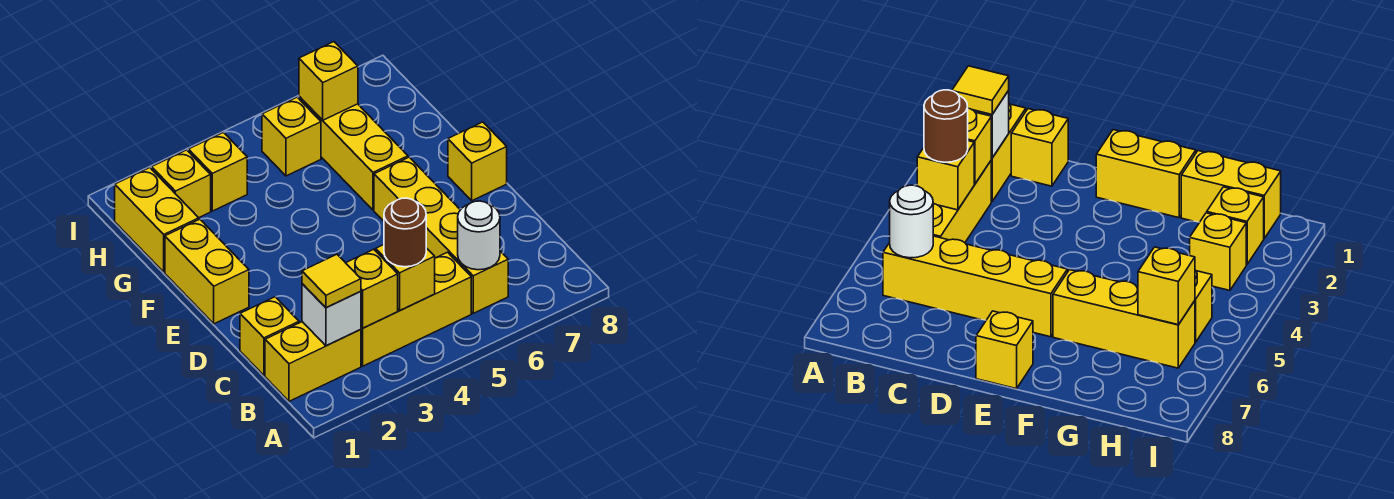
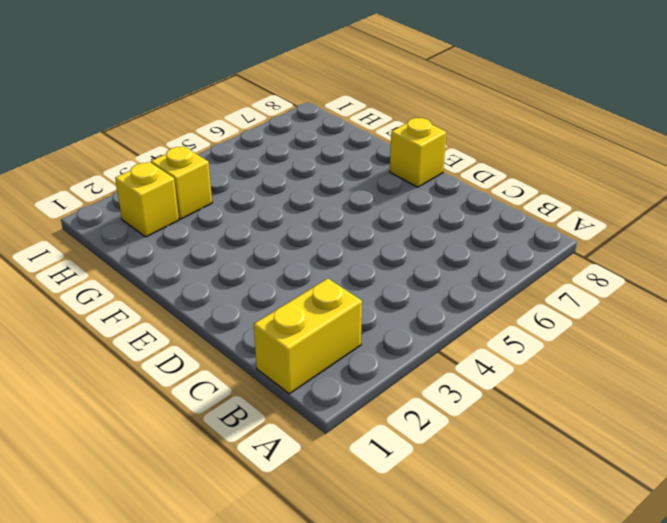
none -> yellow 1x3 brick [361,252,471,366]
none -> yellow 1x4 brick [374,157,508,313]
none -> yellow 1x1 brick [240,297,299,375]

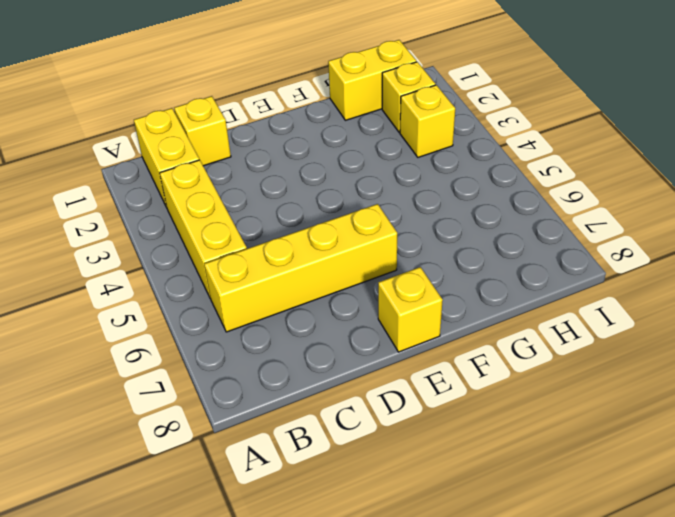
none -> yellow 1x2 brick [165,219,249,324]
none -> yellow 1x3 brick [299,97,408,210]
none -> yellow 1x1 brick [262,97,321,176]

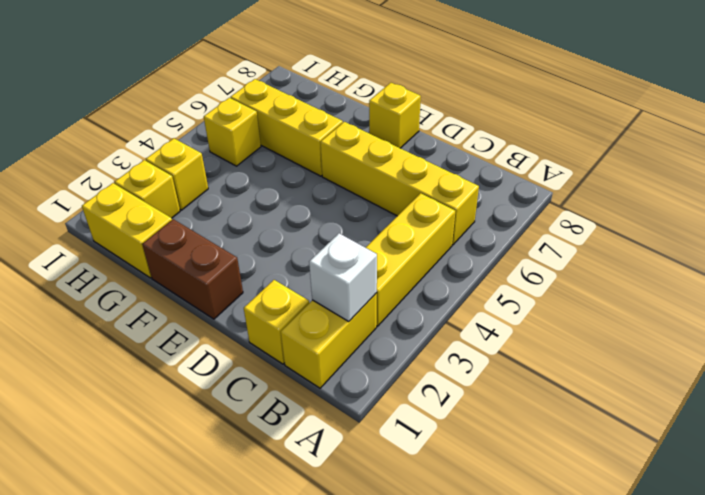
brown 1x2 brick [142,219,243,319] -> yellow 1x2 brick [165,219,249,324]
none -> yellow 1x1 brick [346,249,398,328]
none -> yellow 1x1 brick [376,245,435,310]
none -> white 1x1 round brick [458,201,500,270]

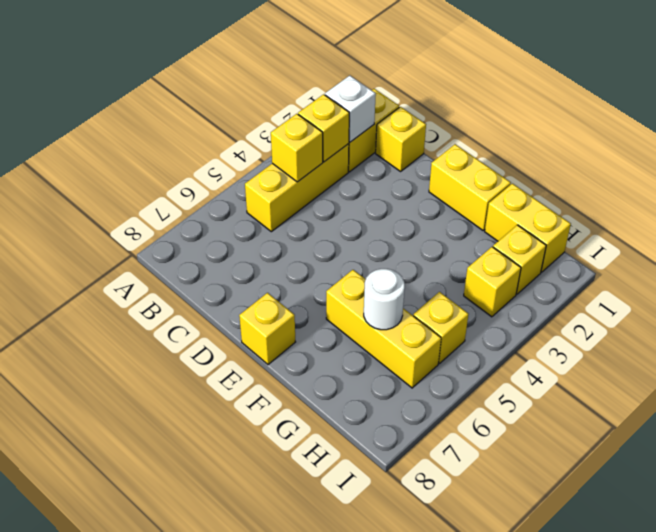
white 1x1 round brick [364,269,405,330] -> white 1x1 round brick moved to [458,201,500,270]
none -> yellow 1x4 brick [374,157,508,313]
none -> yellow 1x1 brick [299,42,358,120]
none -> yellow 1x1 tile [302,254,361,308]

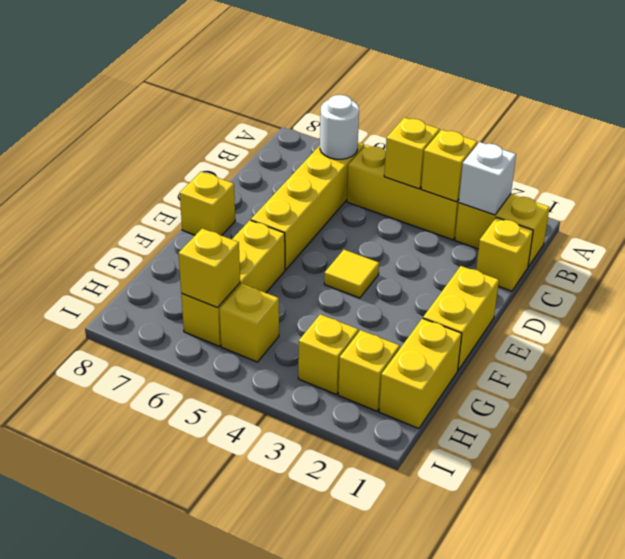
yellow 1x1 tile [324,250,379,298] -> yellow 1x1 tile moved to [302,254,361,308]
none -> brown 1x1 round brick [384,198,426,267]

